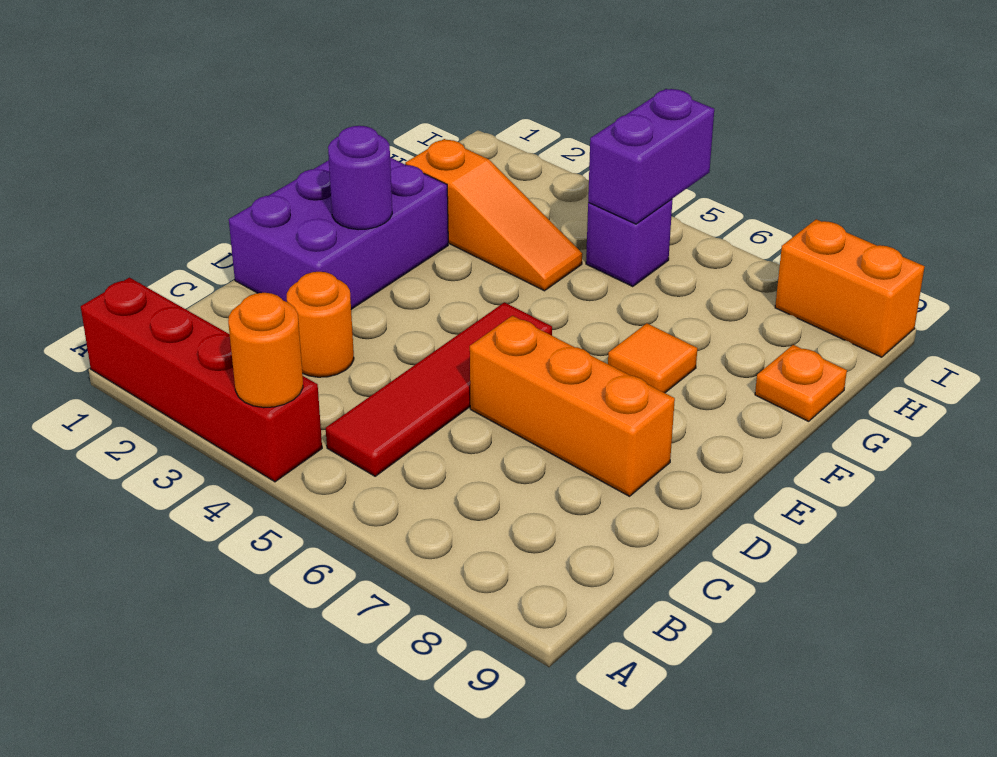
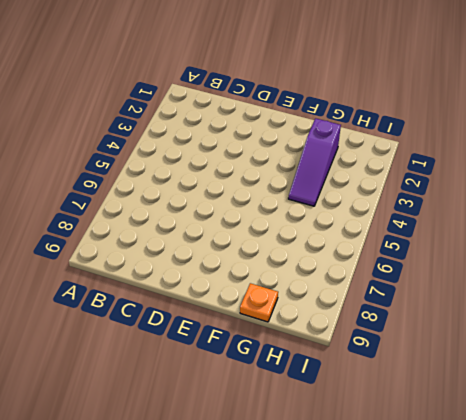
purple 1x3 slope [288,118,341,206] -> orange 1x3 slope [405,139,582,291]
none -> red 1x4 brick [81,278,322,482]
none -> red 1x4 tile [326,302,552,476]
none -> orange 1x1 round brick [287,272,354,377]

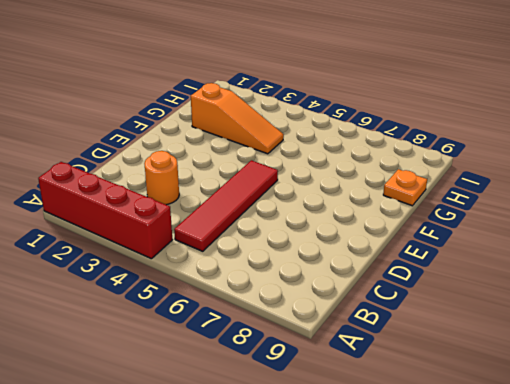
none -> purple 2x3 brick [229,158,448,309]
none -> orange 1x3 brick [470,316,675,496]
none -> orange 1x1 tile [608,323,697,393]

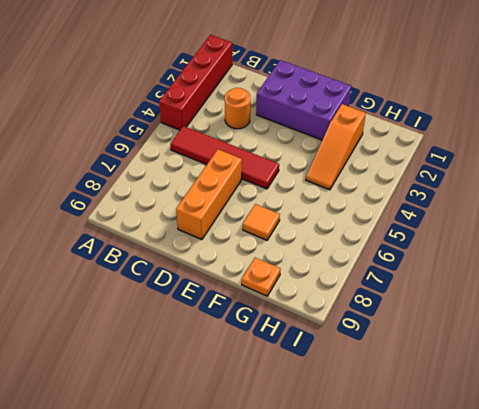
none -> purple 1x1 brick [586,199,673,287]
none -> orange 1x2 brick [775,219,925,357]
none -> orange 1x1 round brick [228,293,303,408]

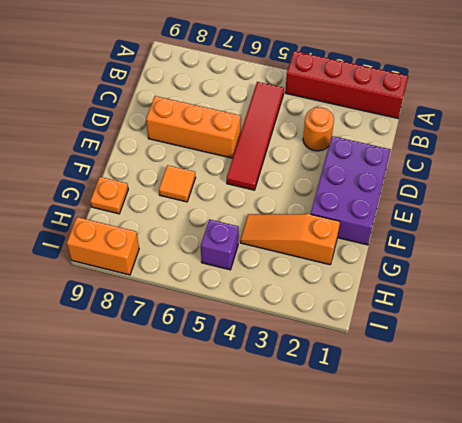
none -> orange 1x1 round brick [228,293,303,408]
none -> purple 1x1 round brick [328,126,392,230]
none -> purple 1x2 brick [588,89,714,224]

